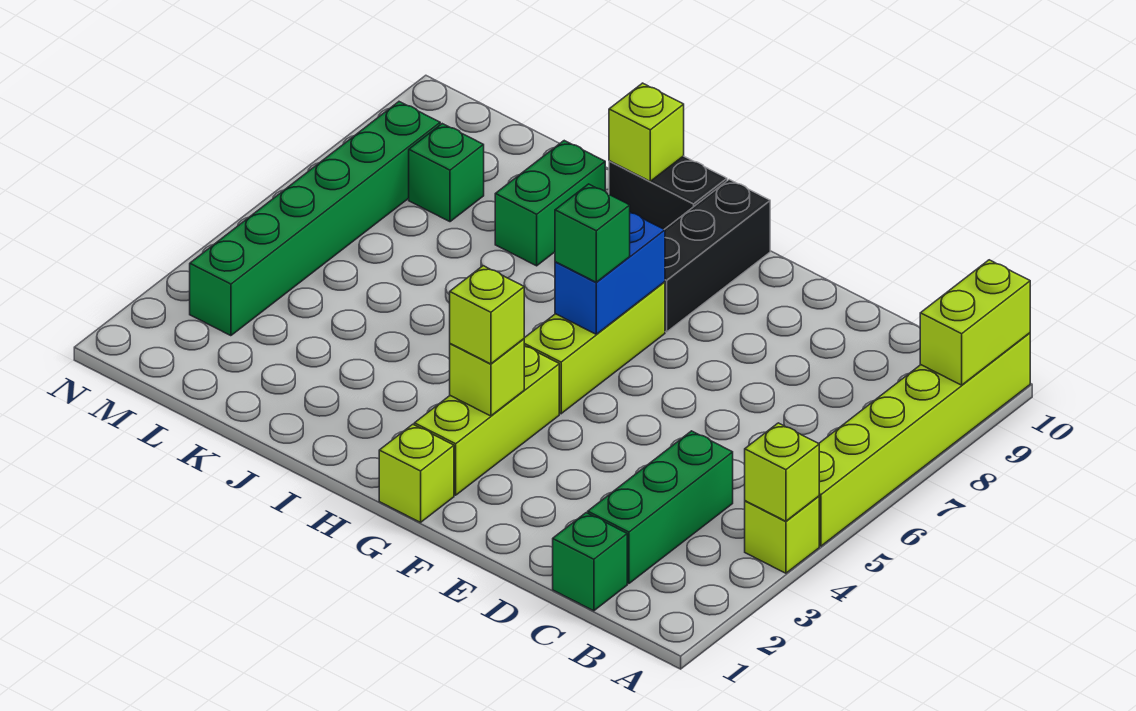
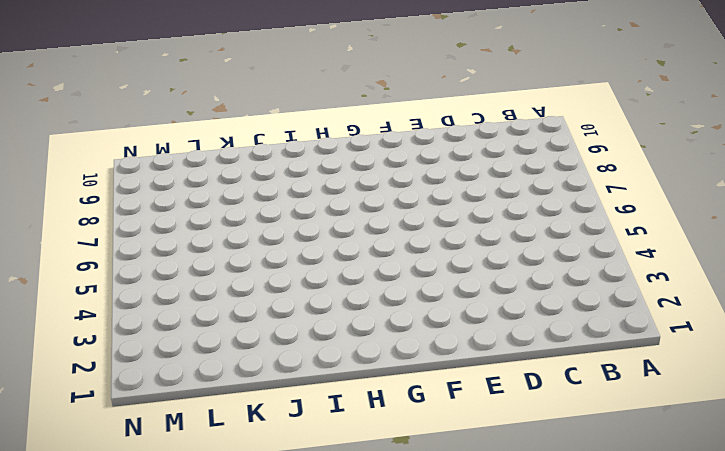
none -> lime 1x1 brick [745,496,819,573]
none -> lime 1x6 brick [819,333,1030,546]
none -> green 1x1 brick [553,513,627,611]

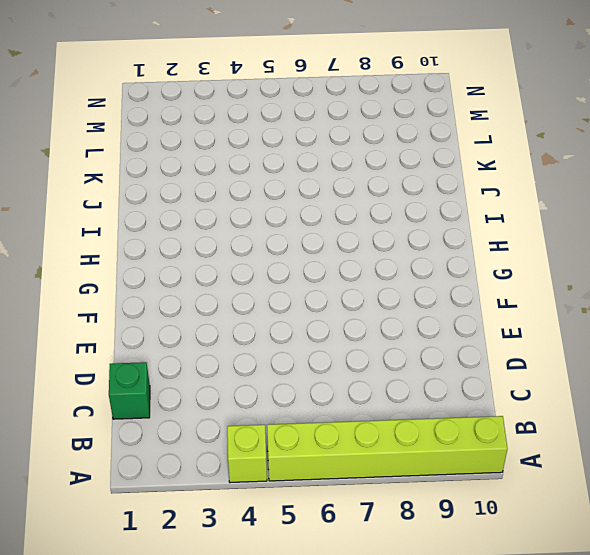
none -> green 1x3 brick [588,431,733,584]
none -> lime 1x1 brick [379,424,454,522]
none -> lime 1x3 brick [414,346,559,495]

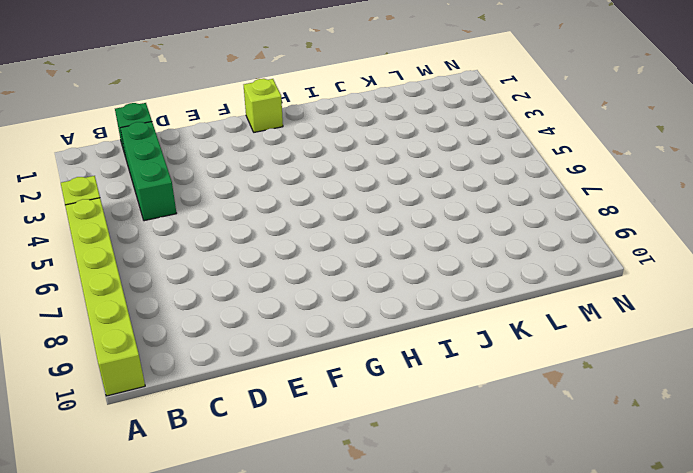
none -> lime 1x3 brick [414,346,559,495]
none -> lime 1x3 brick [524,282,665,414]
none -> black 1x3 brick [664,180,770,332]

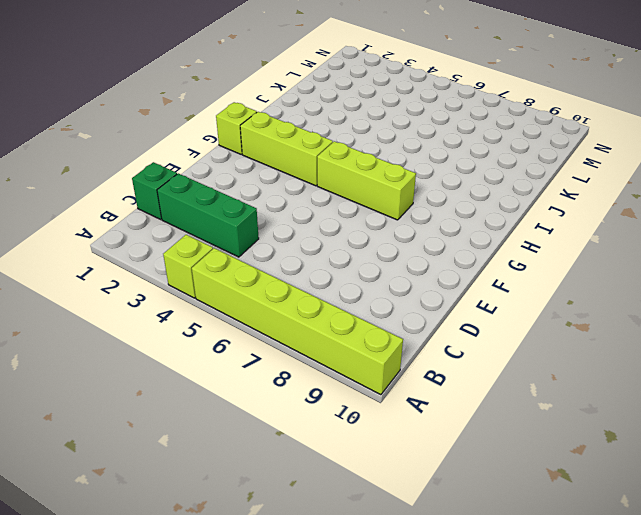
none -> black 1x3 brick [664,180,770,332]
none -> black 1x2 brick [609,156,727,229]
none -> green 1x2 brick [495,141,605,266]

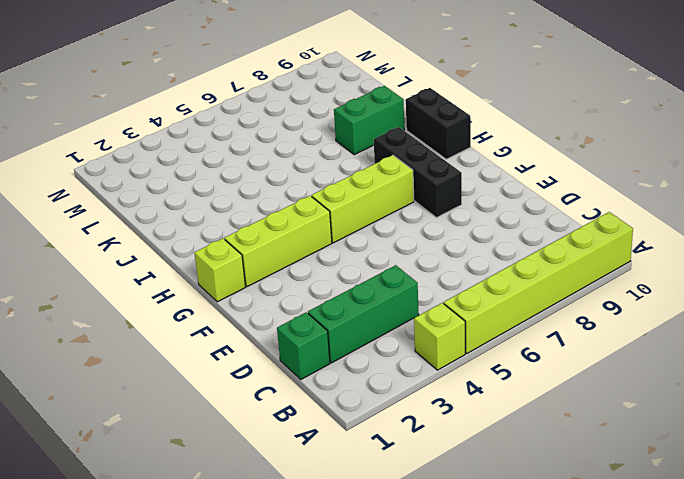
black 1x3 brick [374,127,462,218] -> black 1x3 brick turned to [664,180,770,332]
none -> green 1x1 brick [409,124,484,222]
none -> green 1x6 brick [190,102,440,336]
none -> lime 1x1 brick [745,423,819,521]

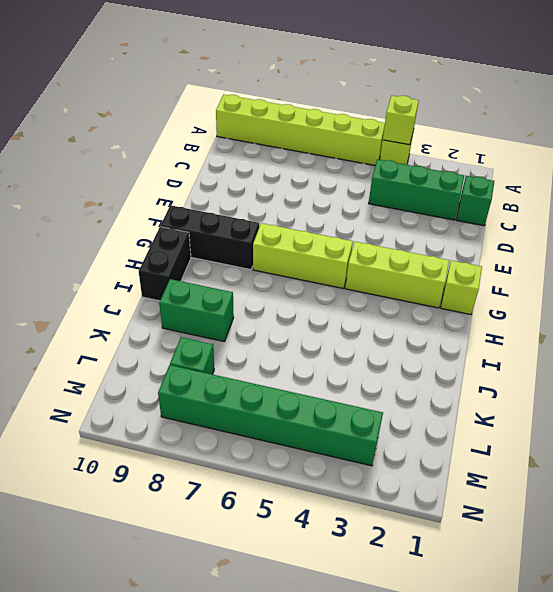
none -> lime 1x2 brick [920,260,1030,385]
none -> lime 1x1 brick [450,339,524,416]
none -> blue 1x2 brick [555,213,665,334]

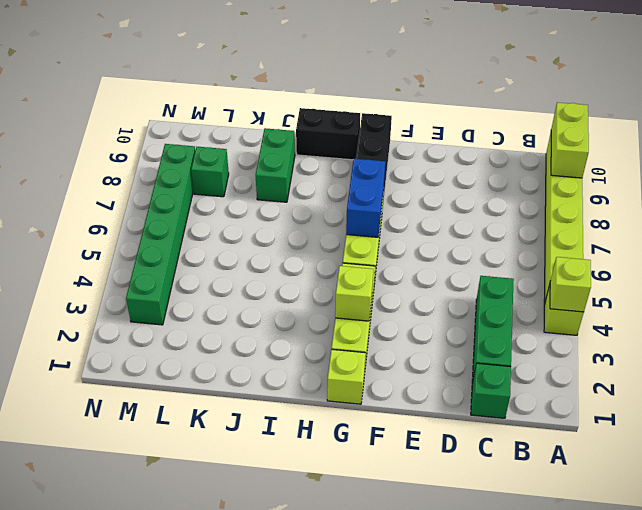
none -> lime 1x1 brick [609,83,684,181]
none -> lime 1x1 brick [450,266,524,364]
none -> green 1x1 brick [555,184,630,282]

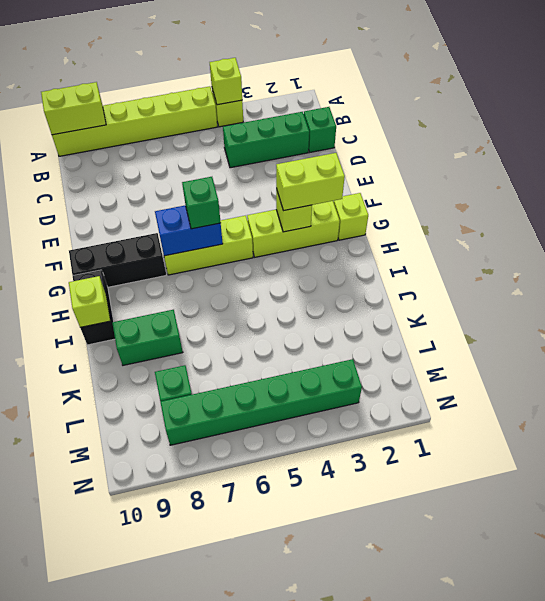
lime 1x2 brick [276,153,345,211] -> lime 1x1 brick [450,266,524,364]

